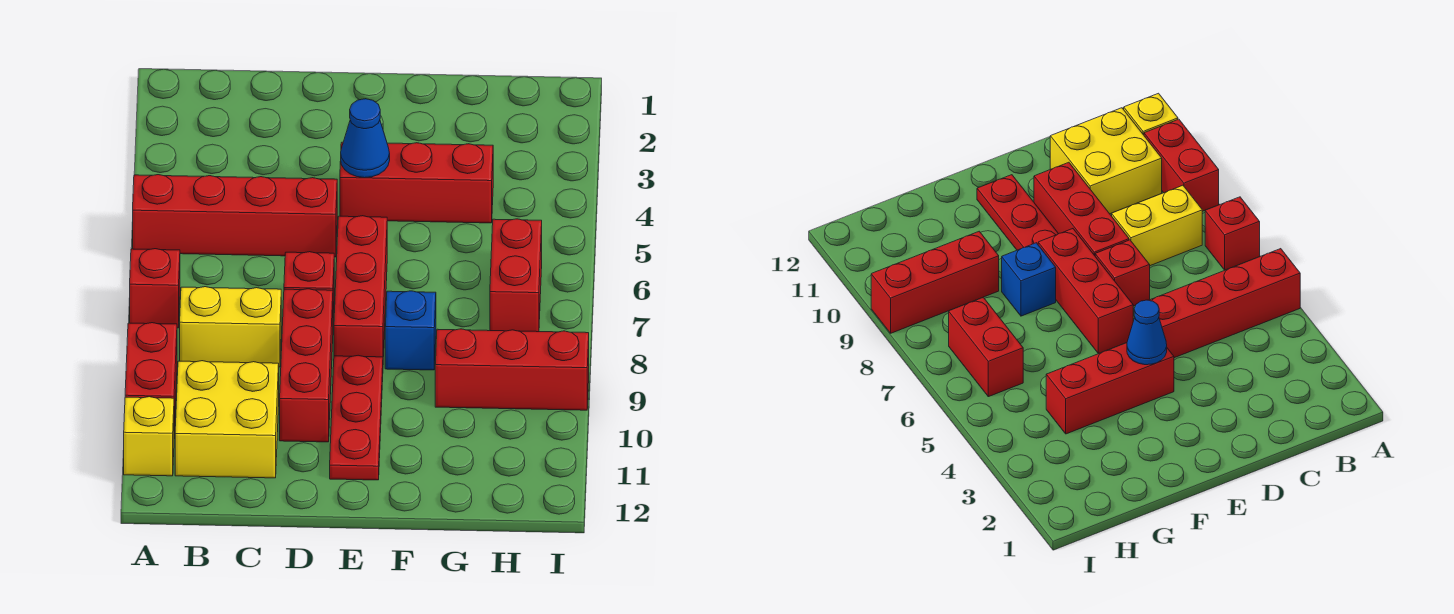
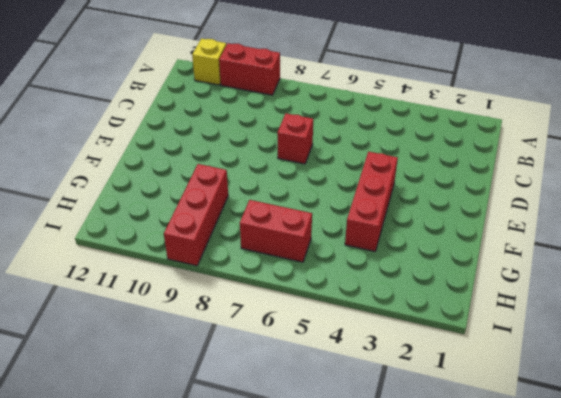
none -> red 1x4 brick [133,175,337,257]
none -> red 1x1 brick [130,249,180,328]
none -> yellow 1x2 brick [180,287,281,367]

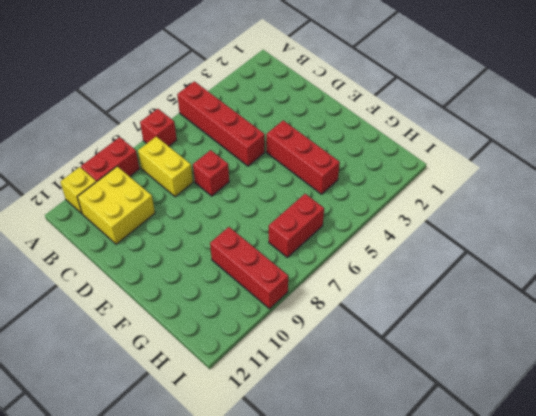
none -> red 1x3 brick [280,289,333,442]
none -> red 1x3 brick [334,216,387,357]
none -> red 1x3 plate [330,355,383,480]

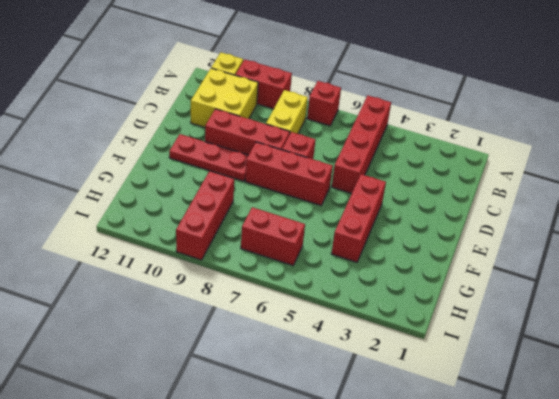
none -> blue 1x1 brick [385,291,436,370]
none -> blue 1x1 cone [341,99,390,178]

